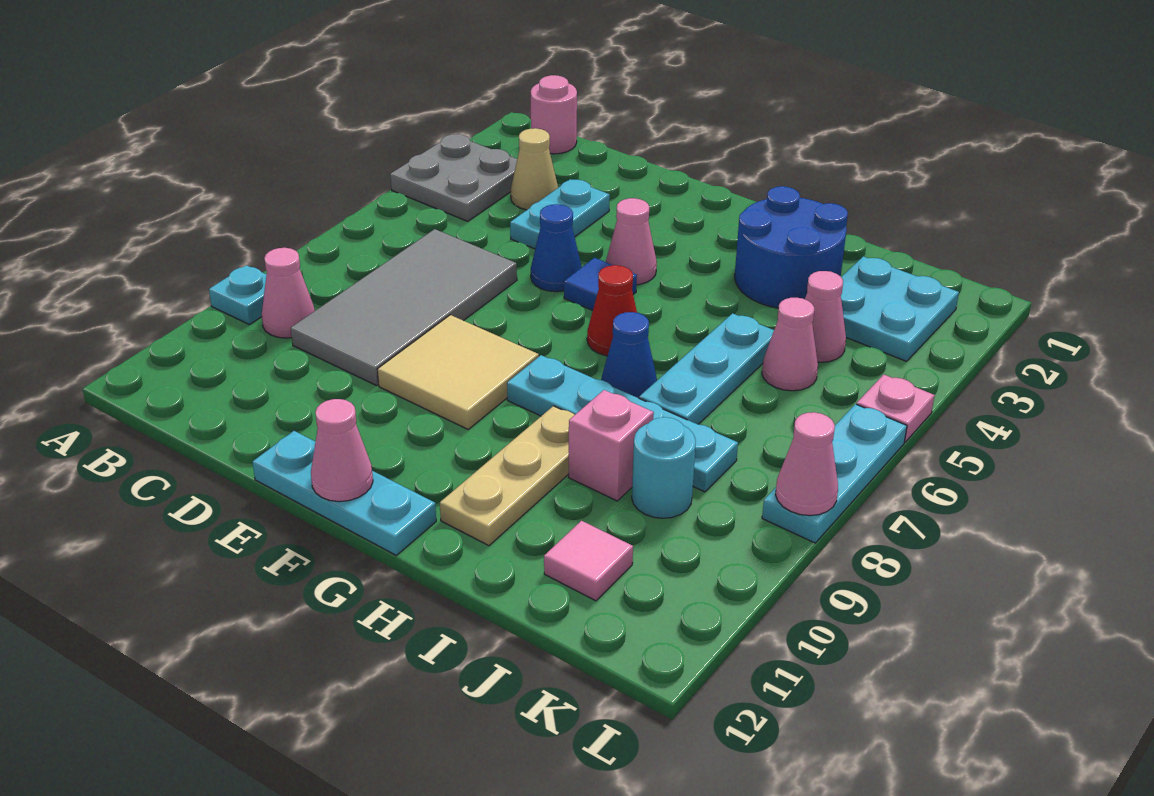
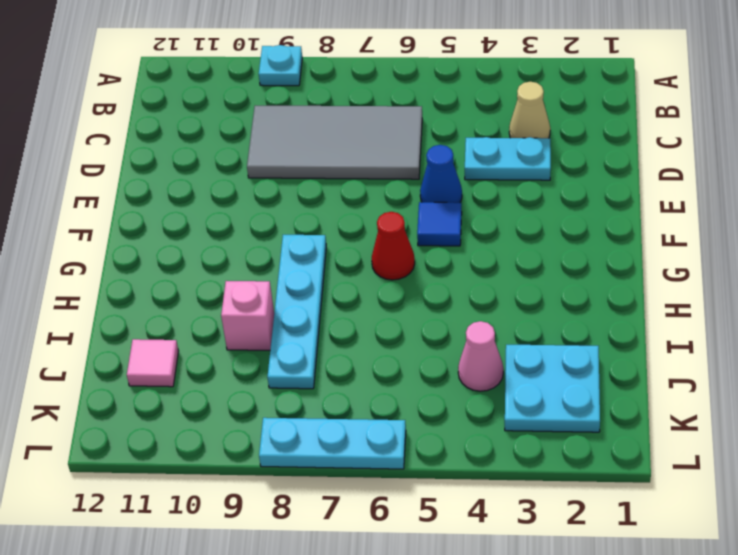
none -> grey 2x2 plate [390,134,517,221]
none -> pink 1x1 round brick [531,75,577,154]
none -> pink 1x1 cone [262,248,315,338]

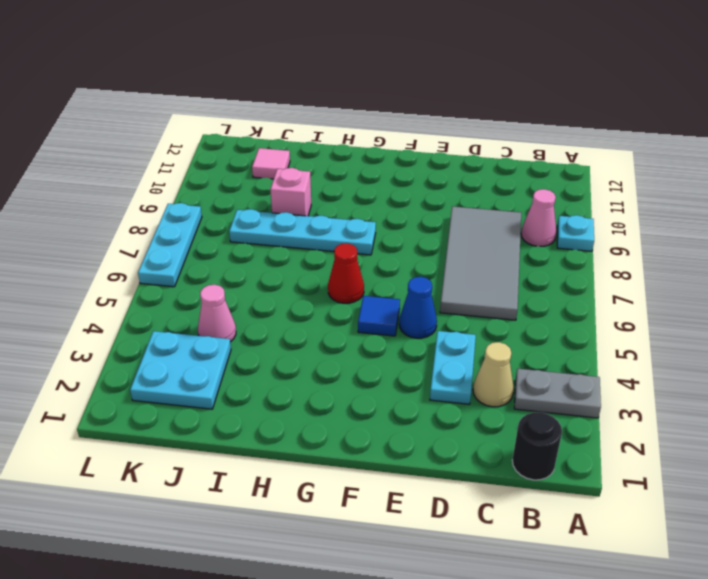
grey 1x2 plate [514,369,601,418] -> grey 2x2 plate [390,134,517,221]
black 1x1 round brick [512,412,562,480] -> pink 1x1 round brick [531,75,577,154]
none -> tan 2x2 tile [377,315,539,429]
none -> cyan 1x3 plate [253,431,436,555]
none -> pink 1x1 cone [606,198,657,285]

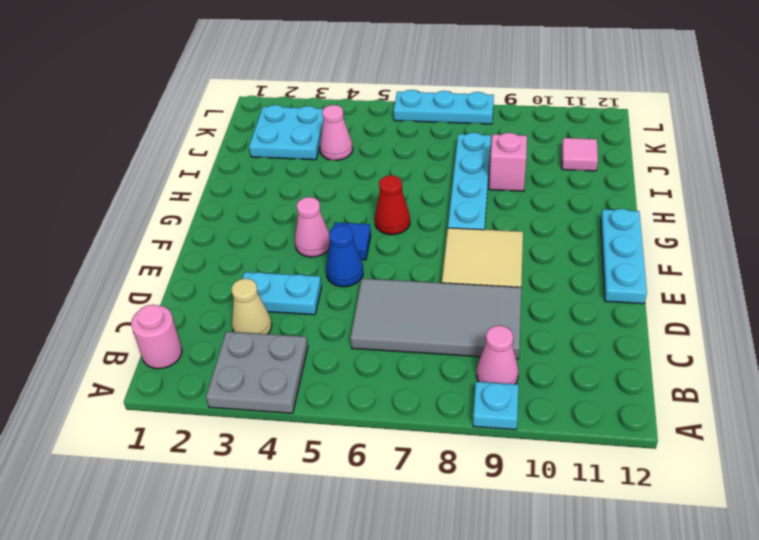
none -> blue 2x2 round brick [735,186,848,308]
none -> blue 1x1 cone [601,312,657,398]
none -> tan 1x3 plate [440,406,574,546]

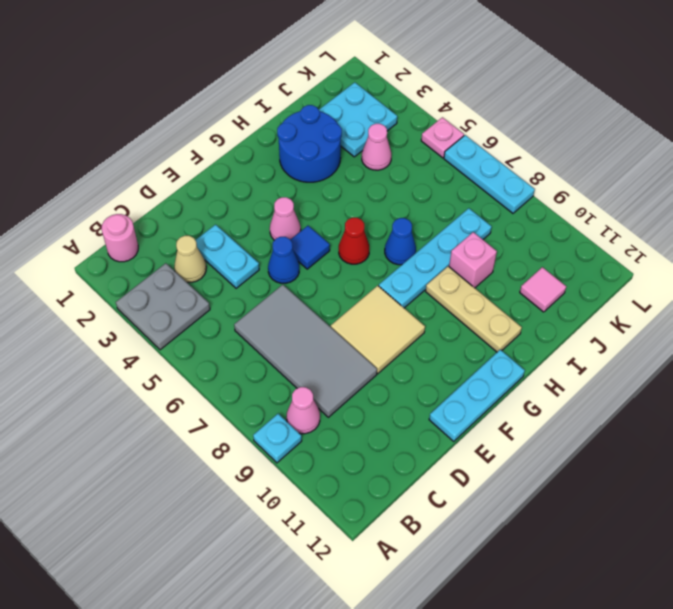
none -> cyan 1x3 plate [639,313,774,424]
none -> pink 1x1 cone [762,298,818,391]
none -> cyan 1x1 round brick [632,417,696,518]

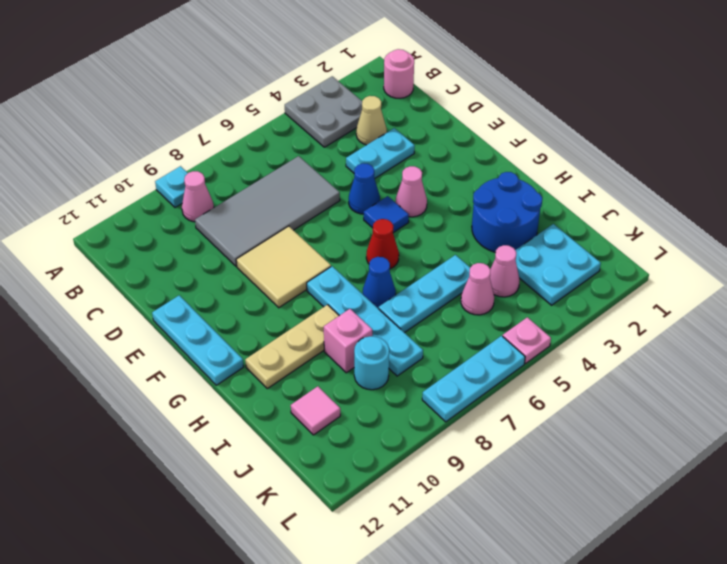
none -> pink 1x1 cone [311,399,373,502]
none -> pink 1x1 cone [776,412,838,516]

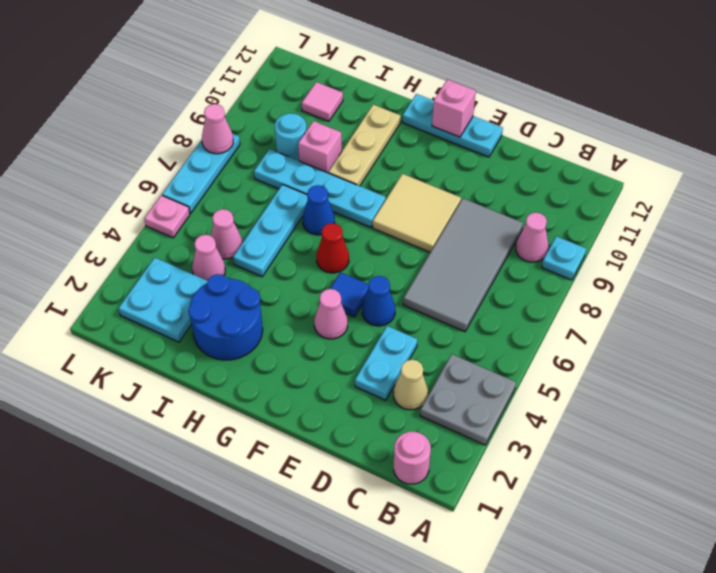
pink 1x1 brick [432,79,476,137] -> pink 1x1 cone [311,399,373,502]

